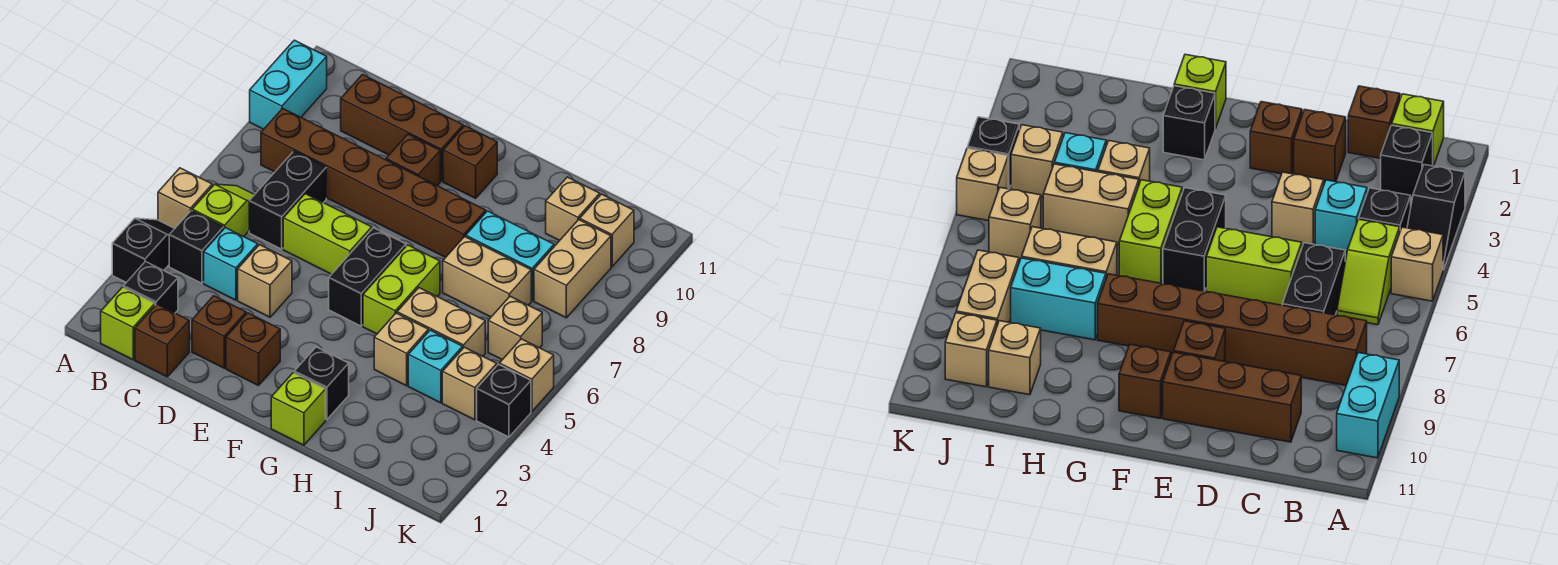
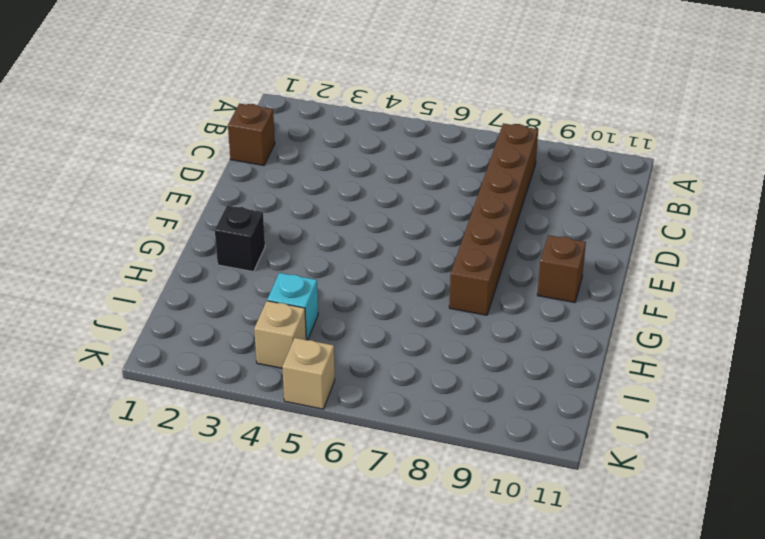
none -> black 1x2 slope [112,218,175,282]
none -> tan 1x1 brick [158,168,212,228]
none -> cyan 1x2 brick [250,40,327,129]
none -> lime 1x1 brick [101,287,155,360]

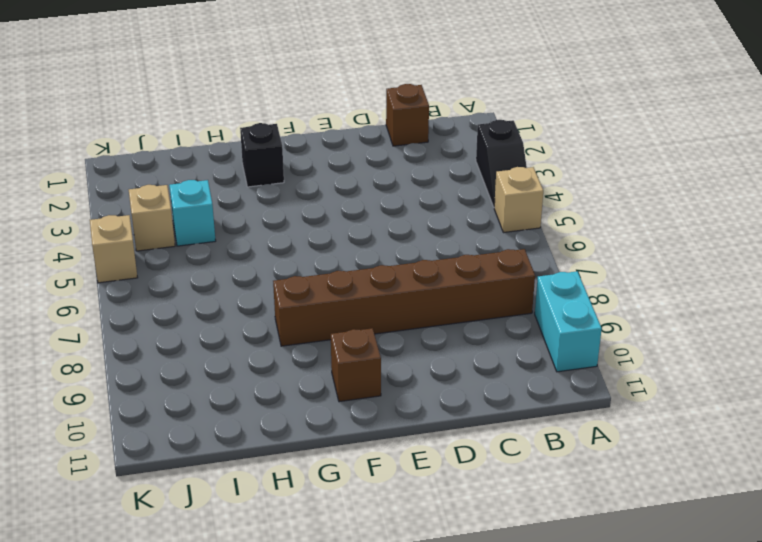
none -> lime 1x1 brick [101,287,155,360]
none -> black 1x1 brick [124,262,178,313]
none -> black 1x1 brick [169,211,224,283]
none -> lime 1x2 slope [192,184,254,237]

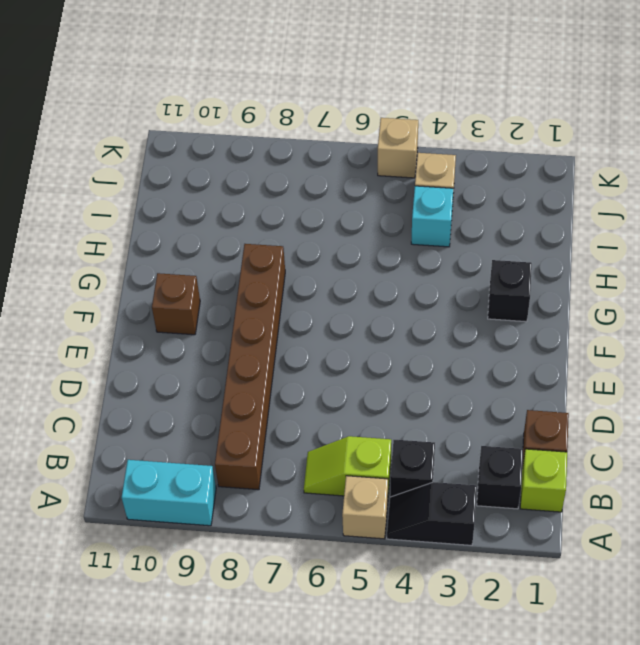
none -> cyan 1x1 brick [204,228,258,300]
none -> black 1x2 brick [249,151,326,249]
none -> brown 1x3 brick [341,75,463,181]
none -> brown 1x1 brick [192,296,246,368]

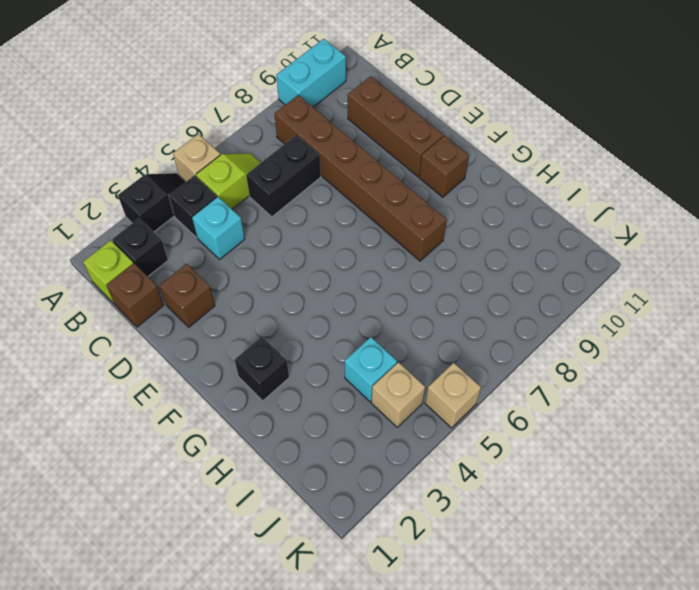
none -> tan 1x1 brick [238,245,292,317]
none -> lime 1x2 brick [283,194,372,274]
none -> brown 1x1 brick [226,313,280,386]
none -> brown 1x1 brick [386,134,440,186]

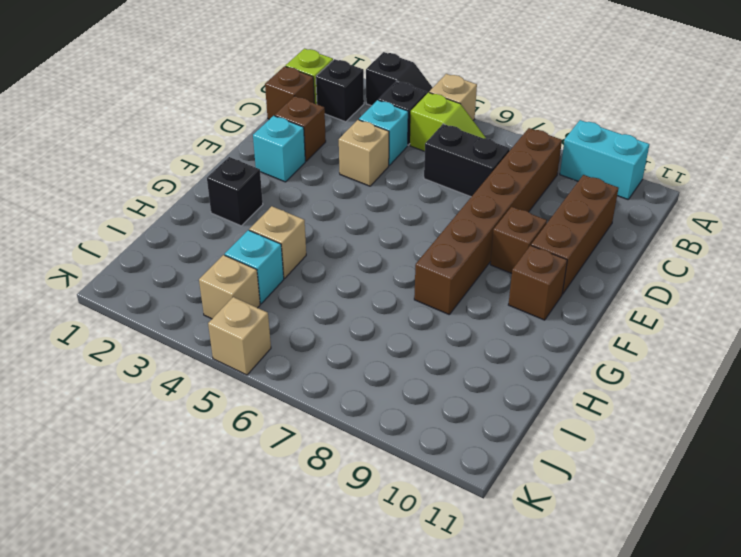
cyan 1x1 brick [253,116,305,182] -> brown 1x1 brick [226,313,280,386]
none -> lime 1x2 brick [283,194,372,274]
none -> black 1x2 brick [329,228,406,326]
none -> lime 1x1 brick [271,373,326,445]
none -> lime 1x2 brick [363,245,440,334]

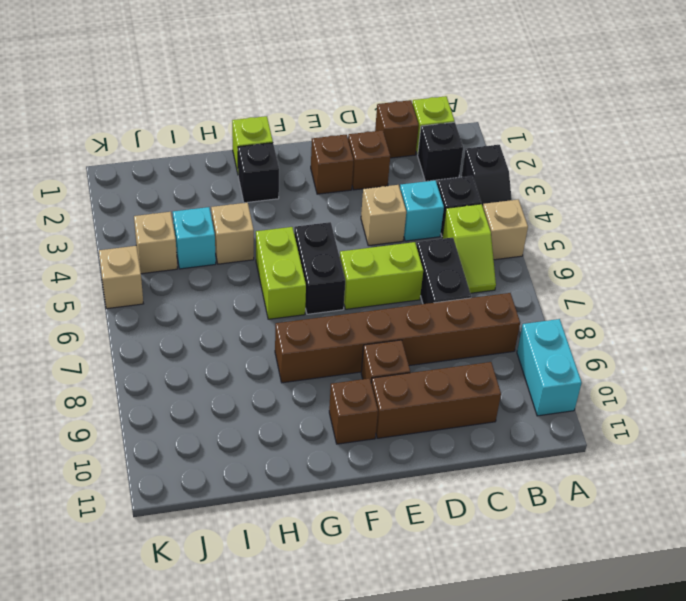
none -> tan 1x2 brick [397,288,485,356]
none -> tan 1x2 brick [443,237,531,317]
none -> cyan 1x2 brick [466,211,554,301]
none -> tan 1x1 brick [546,177,600,241]

